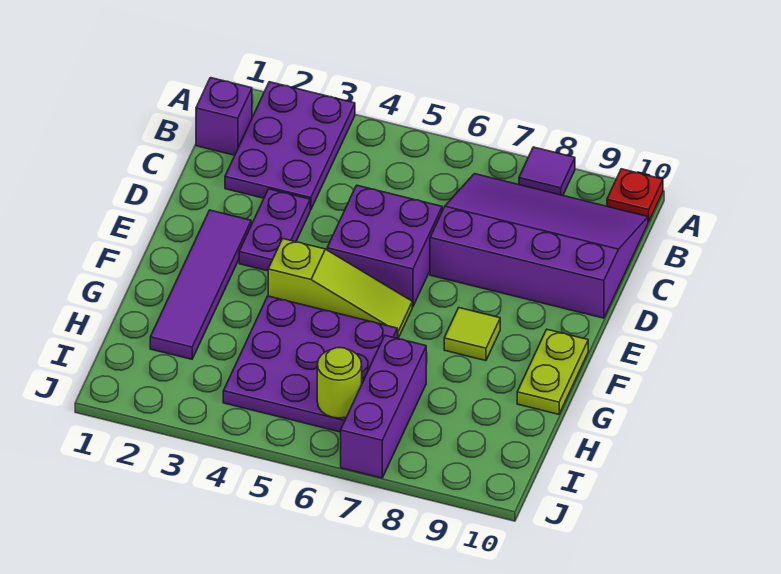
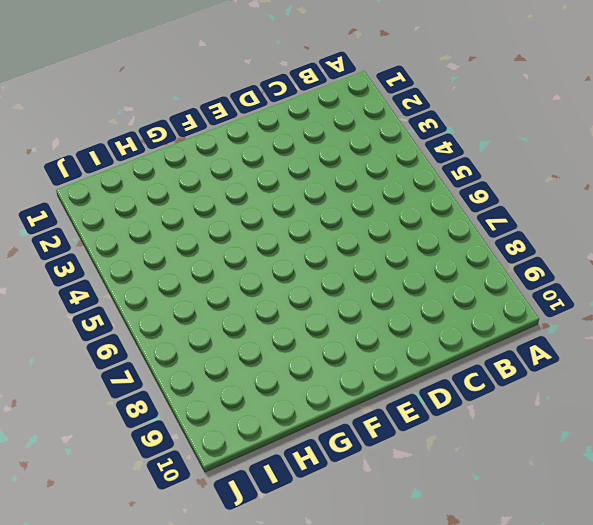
none -> purple 2x3 plate [225,82,355,210]
none -> purple 1x1 tile [519,147,575,195]
none -> red 1x1 plate [607,169,663,222]

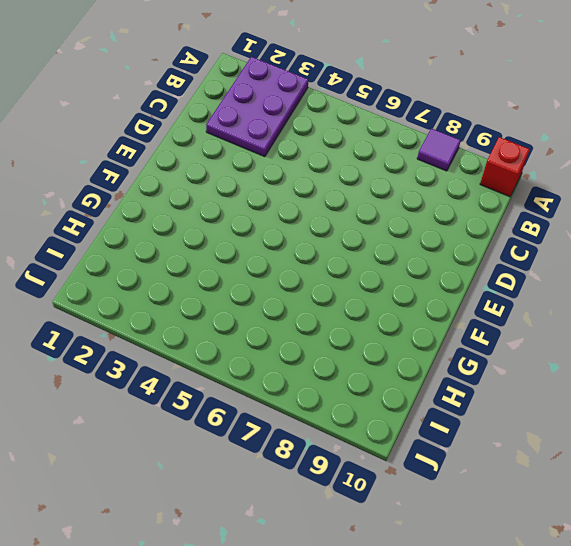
red 1x1 brick [480,137,530,197] -> red 1x1 plate [607,169,663,222]
none -> purple 1x1 brick [196,78,252,155]
none -> purple 3x4 slope [430,174,648,318]
none -> purple 1x2 plate [239,189,310,271]

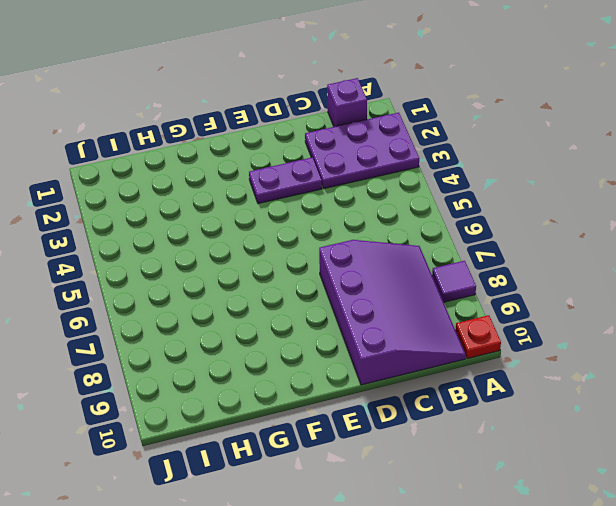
none -> purple 2x2 brick [327,185,442,307]
none -> purple 1x4 tile [150,210,251,359]
none -> lime 1x3 slope [268,239,412,339]

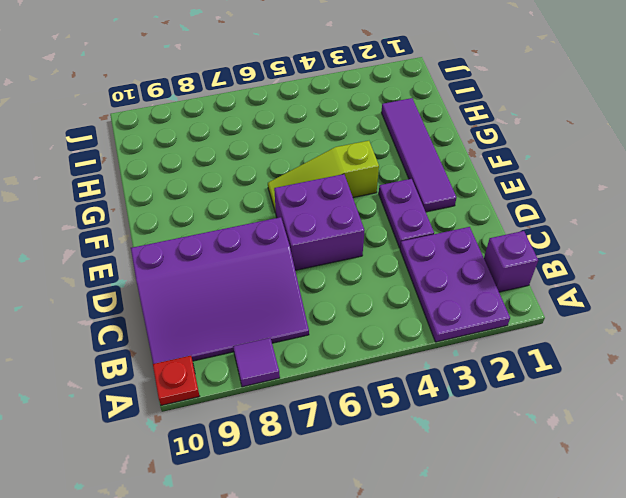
none -> lime 1x1 tile [444,308,500,361]
none -> lime 1x2 plate [517,330,588,414]
none -> purple 3x3 plate [223,296,397,432]

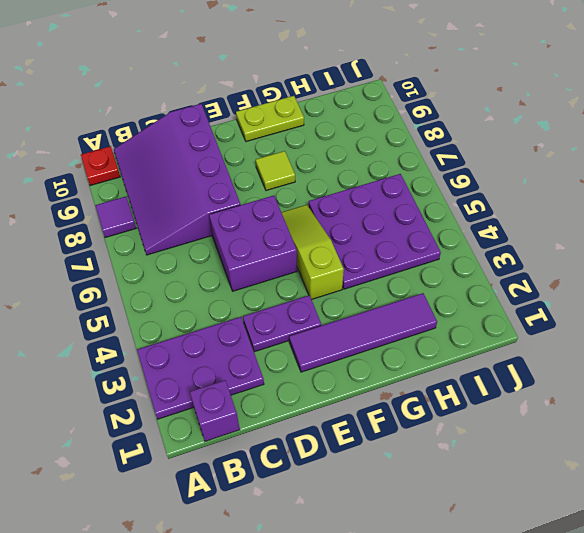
none -> purple 1x3 brick [341,336,426,478]
none -> lime 1x1 round brick [317,348,362,418]

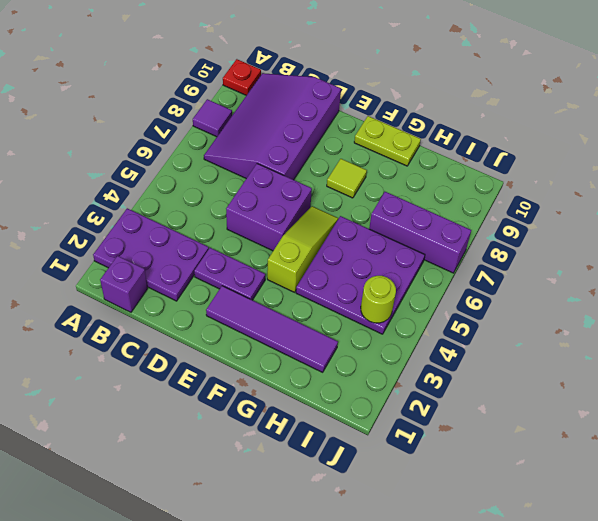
lime 1x1 round brick [361,276,396,323] -> lime 1x1 round brick moved to [317,348,362,418]

